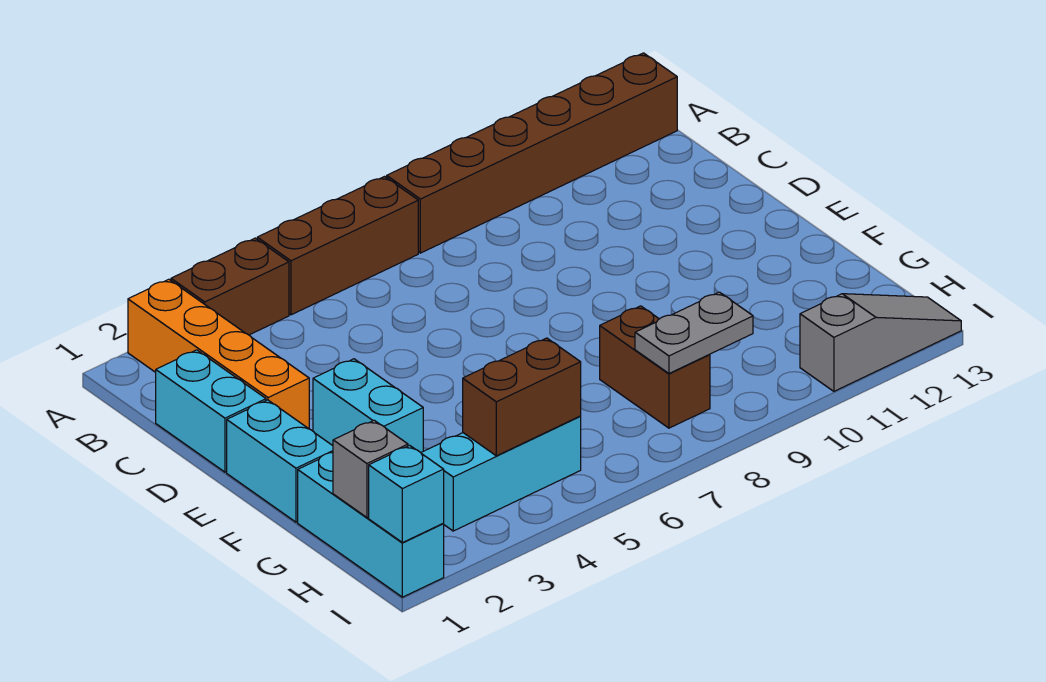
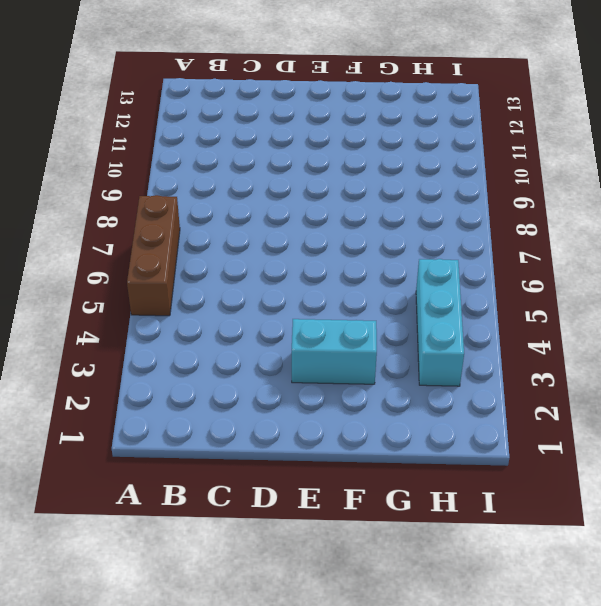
none -> orange 1x4 brick [128,279,309,429]
none -> brown 1x2 brick [171,238,289,335]
none -> brown 1x6 brick [387,53,677,253]

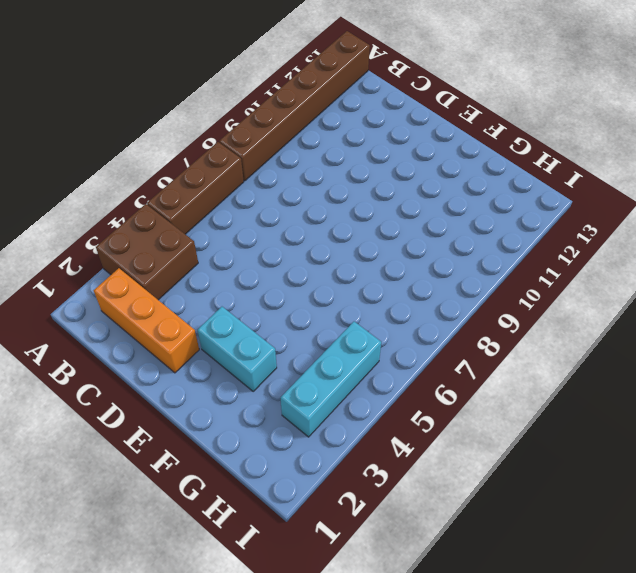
brown 2x2 brick [96,204,198,300] -> brown 1x2 brick [171,238,289,335]
orange 1x3 brick [94,268,199,373] -> orange 1x4 brick [128,279,309,429]
none -> cyan 1x2 brick [156,350,266,472]
none -> cyan 1x2 brick [227,400,333,522]
none -> cyan 1x3 brick [298,452,444,597]

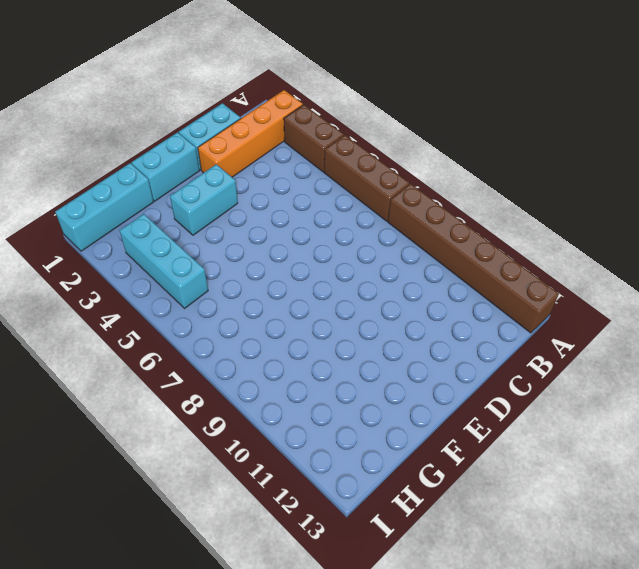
none -> brown 1x2 brick [600,306,710,428]
none -> grey 1x3 slope [800,294,961,391]
none -> grey 1x1 brick [333,420,408,517]

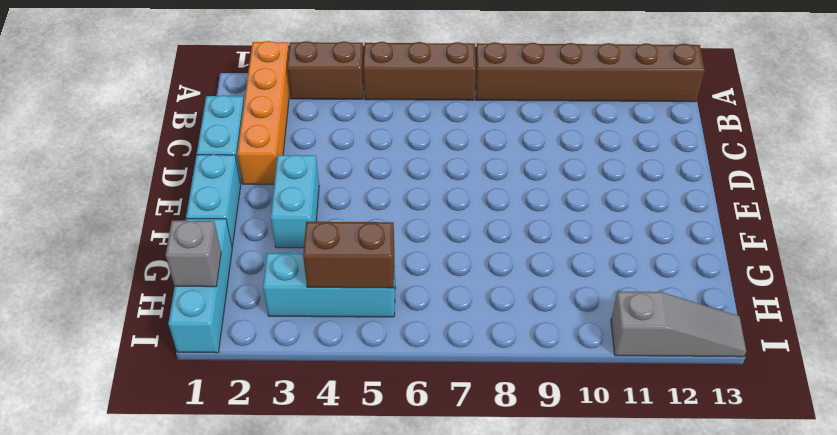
none -> brown 1x2 brick [600,306,710,428]
none -> grey 1x2 plate [635,292,753,373]
none -> cyan 1x1 brick [369,445,444,543]

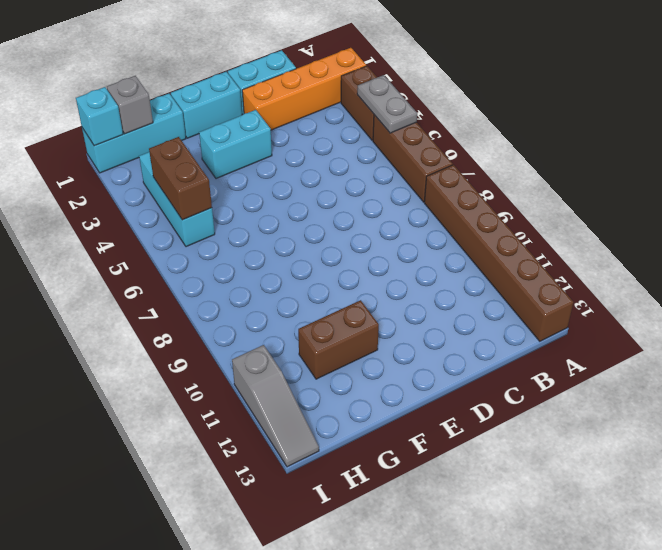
grey 1x2 plate [357,75,417,133] -> grey 1x2 plate moved to [635,292,753,373]
brown 1x2 brick [298,300,379,379] -> brown 1x2 brick moved to [600,306,710,428]

